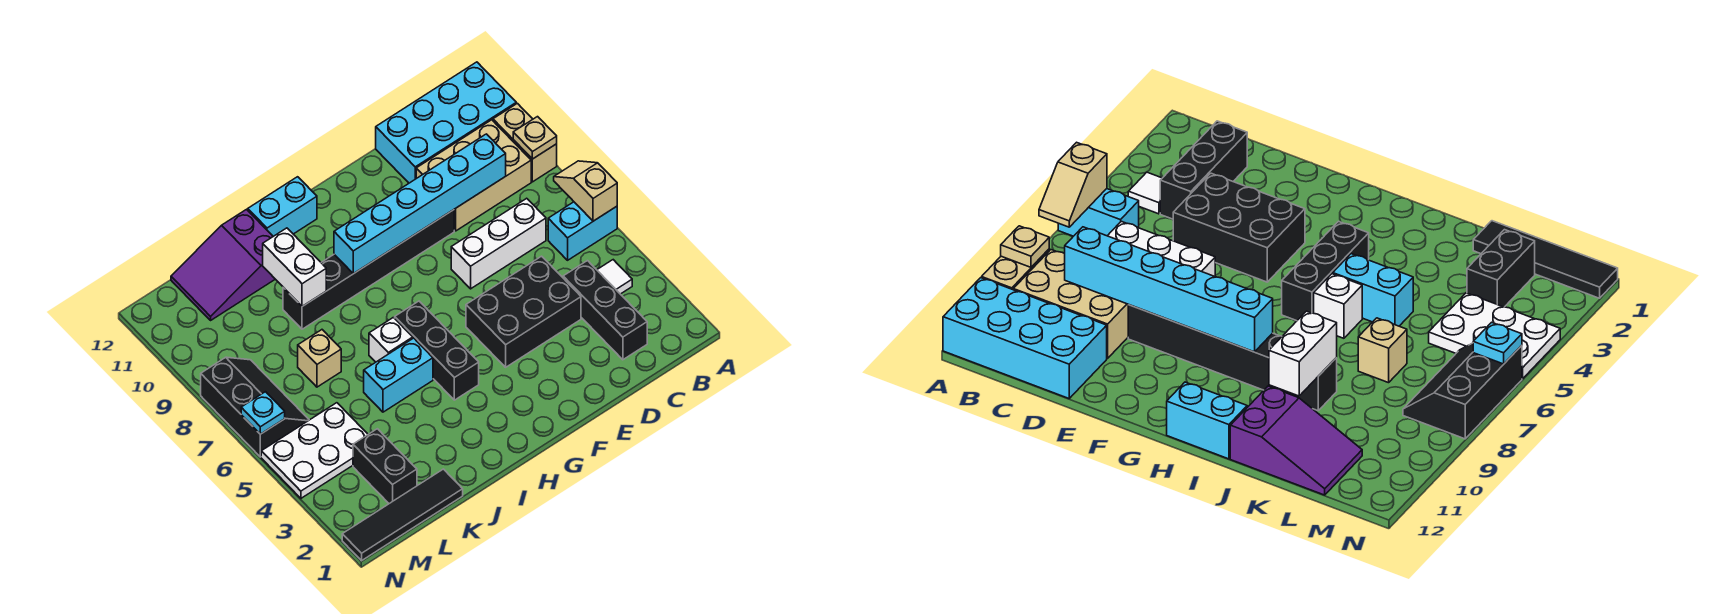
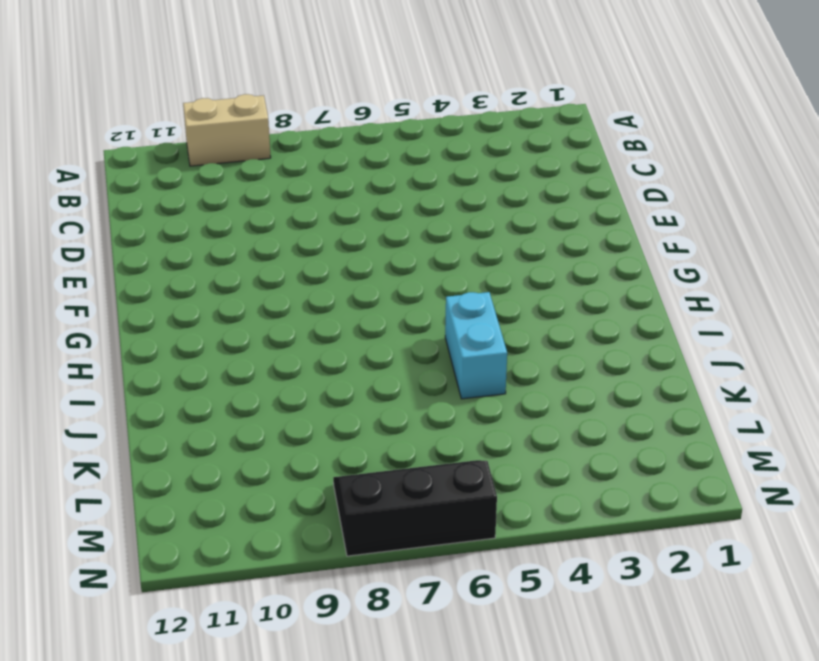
none -> cyan 1x2 brick [548,202,617,260]
none -> cyan 2x4 brick [376,62,516,183]
none -> white 1x1 tile [597,260,632,294]

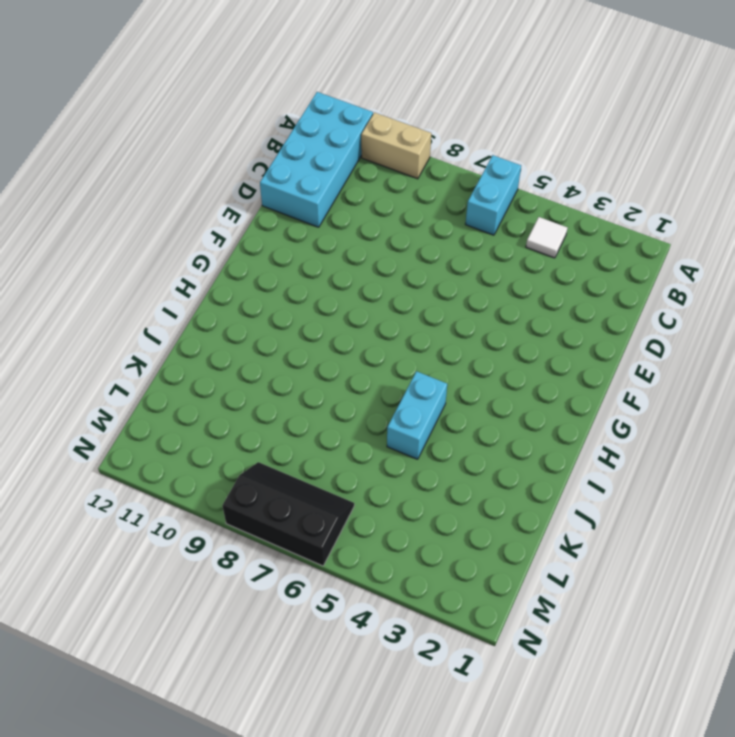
none -> tan 2x3 brick [416,120,531,231]
none -> black 1x3 brick [563,261,647,360]
none -> white 1x3 brick [451,198,546,289]

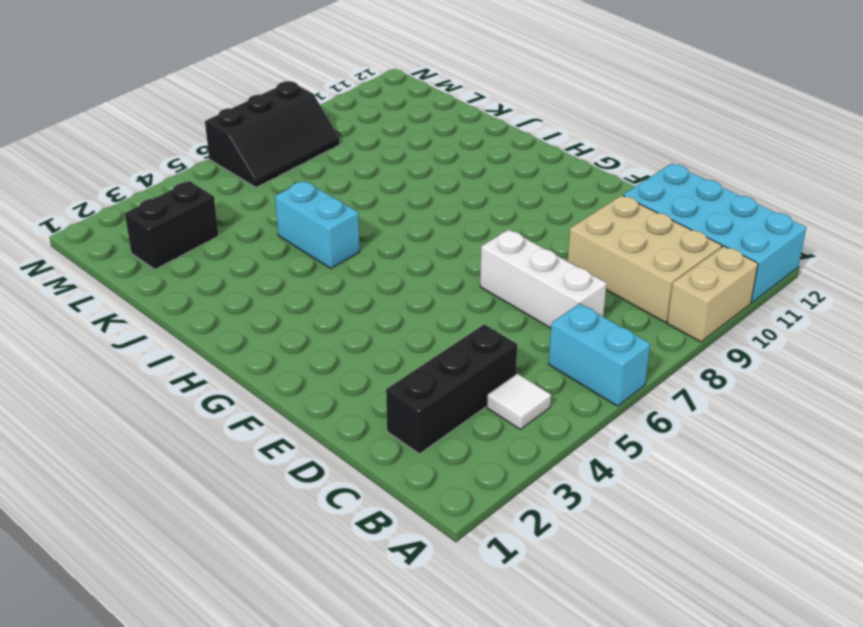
none -> black 2x3 brick [466,256,581,367]
none -> black 1x6 brick [283,210,454,329]
none -> black 1x3 brick [395,301,479,400]

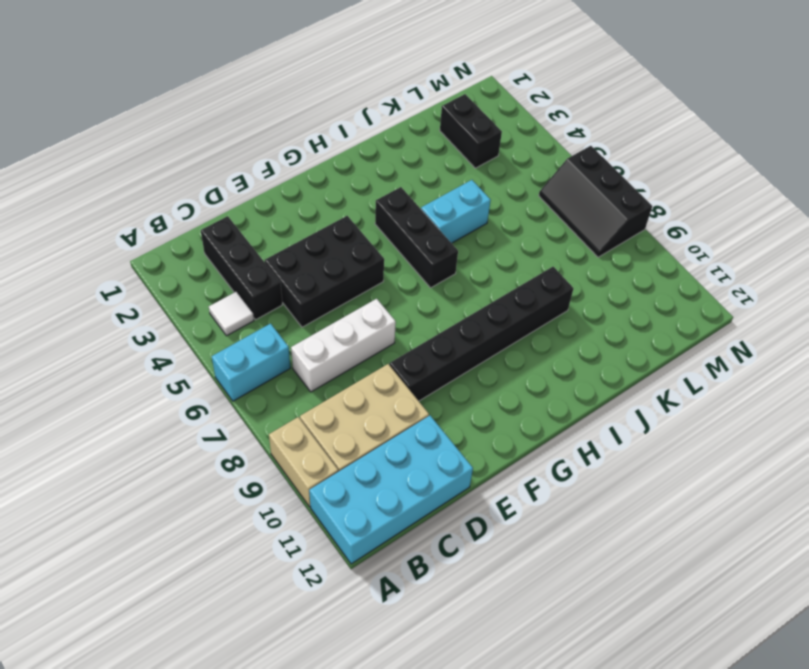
none -> cyan 1x2 brick [248,177,317,236]
none -> white 1x1 brick [369,317,413,362]
none -> purple 2x3 slope [171,210,275,320]

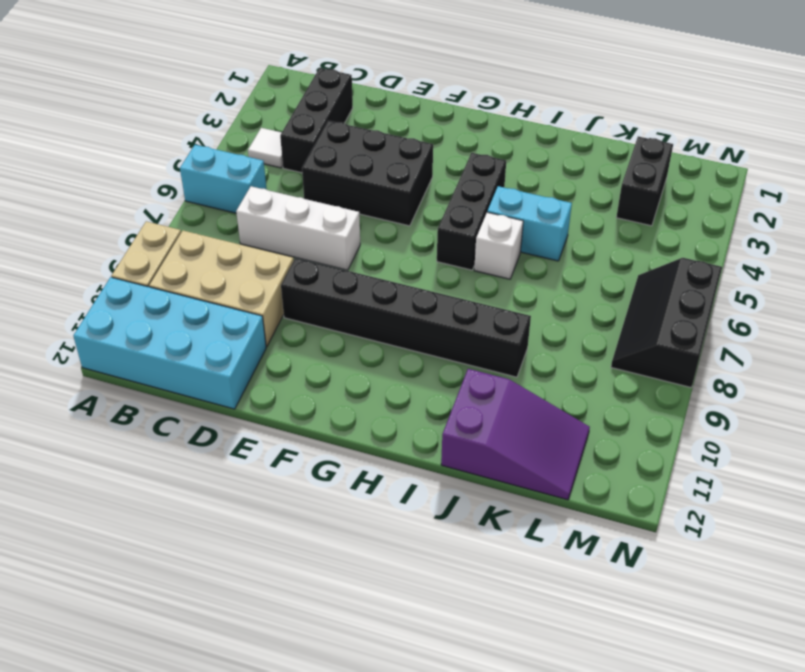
none -> cyan 1x2 brick [248,177,317,236]
none -> black 1x4 tile [342,469,463,561]
none -> tan 1x1 brick [298,330,341,387]

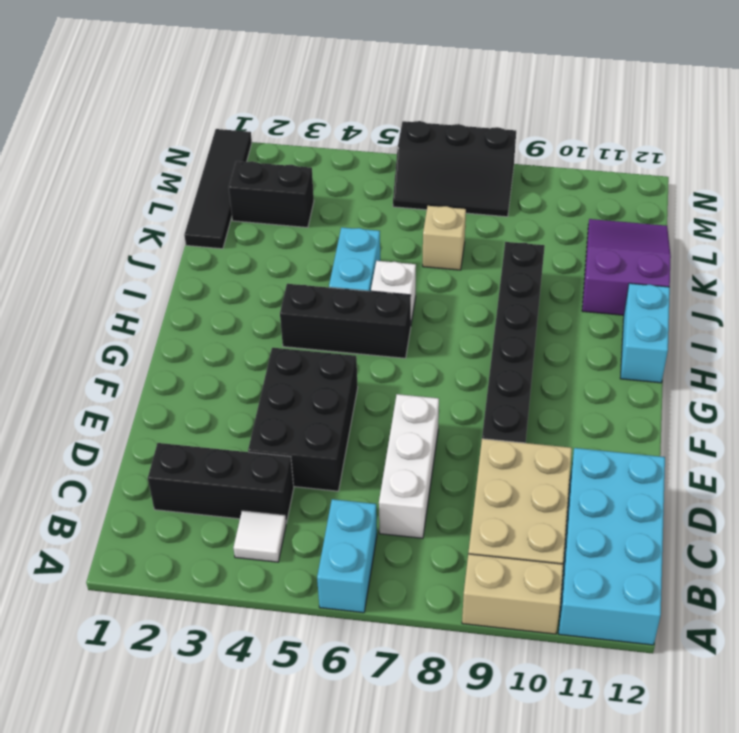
none -> white 2x3 plate [261,403,368,498]
none -> tan 1x2 slope [554,161,617,221]
none -> tan 1x1 plate [513,117,557,159]

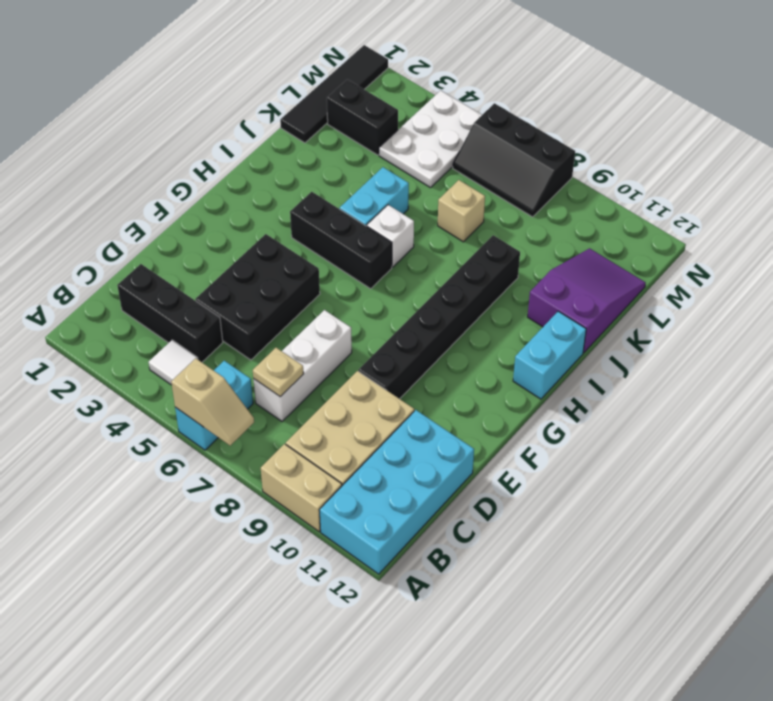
tan 1x1 plate [253,348,304,397] -> tan 1x1 plate moved to [513,117,557,159]
none -> cyan 1x6 brick [334,134,506,274]
none -> white 1x2 brick [263,228,326,306]
none -> cyan 1x1 plate [241,392,285,434]

